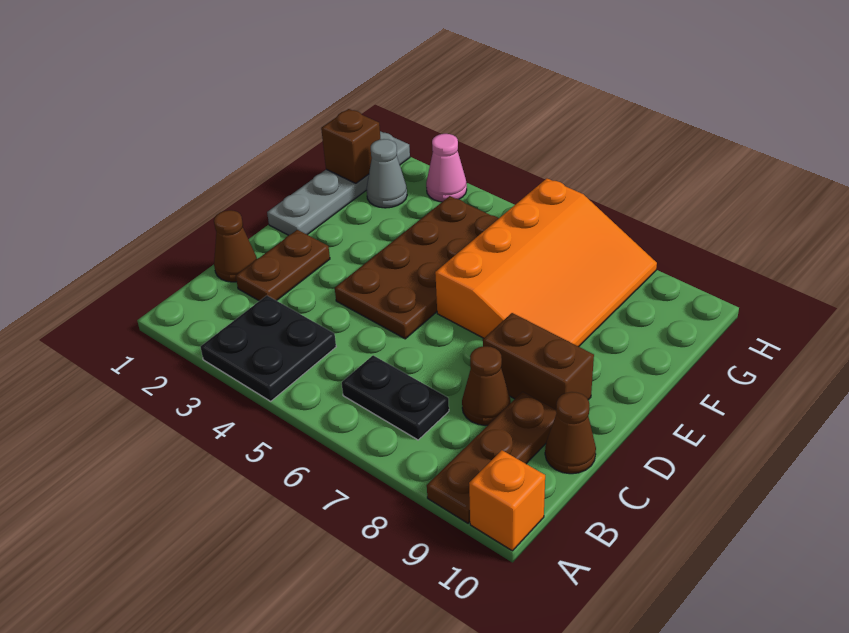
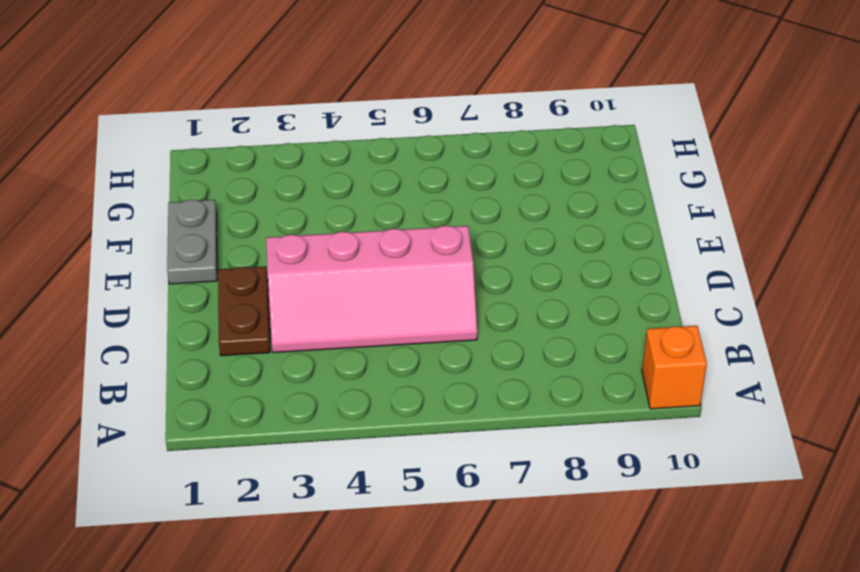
pink 2x4 slope [266,226,477,353] -> brown 2x4 plate [335,196,499,339]
grey 1x2 plate [167,200,217,284] -> grey 1x4 plate [267,131,410,235]
none -> black 2x2 plate [200,296,336,401]
none -> brown 1x3 plate [427,392,557,523]
none -> black 1x2 plate [342,355,449,440]

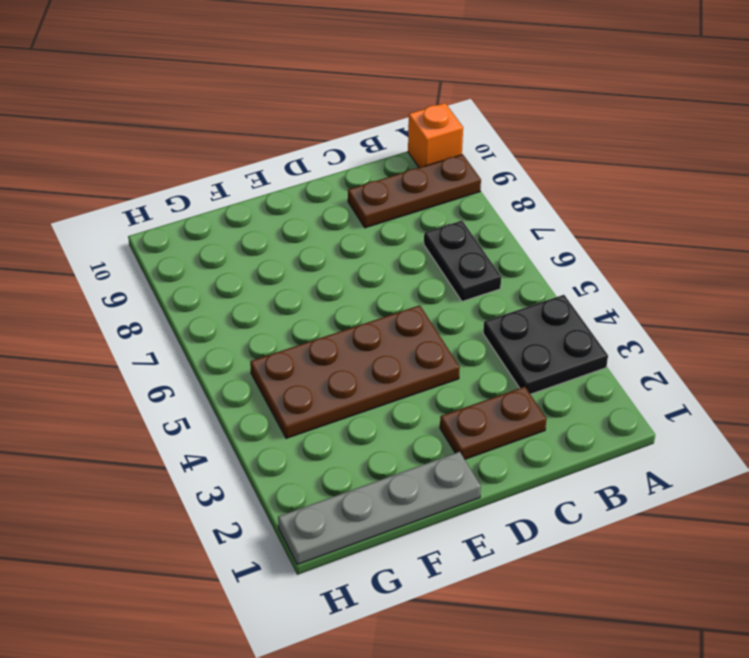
none -> brown 1x1 cone [214,210,257,282]
none -> brown 1x1 cone [462,346,511,426]
none -> brown 1x1 cone [545,392,596,474]

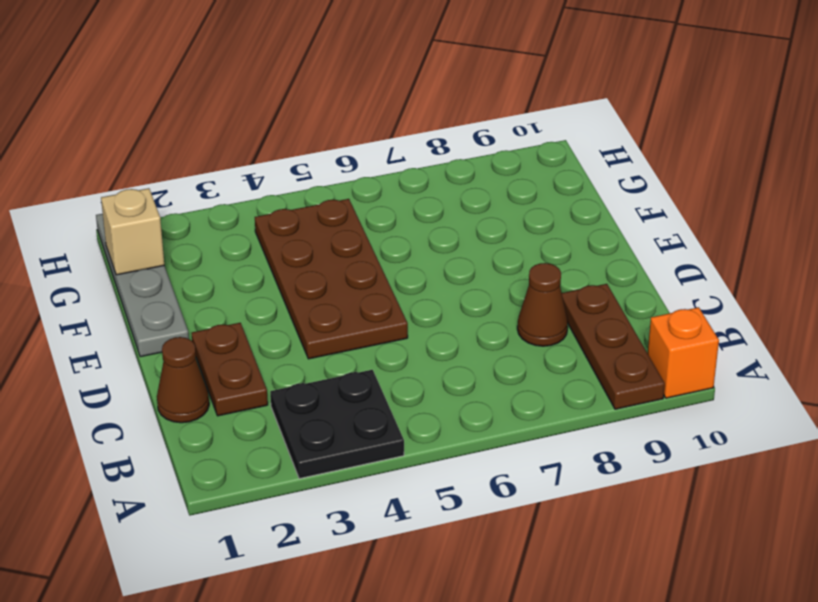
tan 1x1 brick [101,188,164,275] -> brown 1x1 brick [321,109,381,183]
none -> black 1x2 plate [342,355,449,440]
none -> brown 1x1 cone [545,392,596,474]
none -> brown 1x2 brick [483,313,594,410]

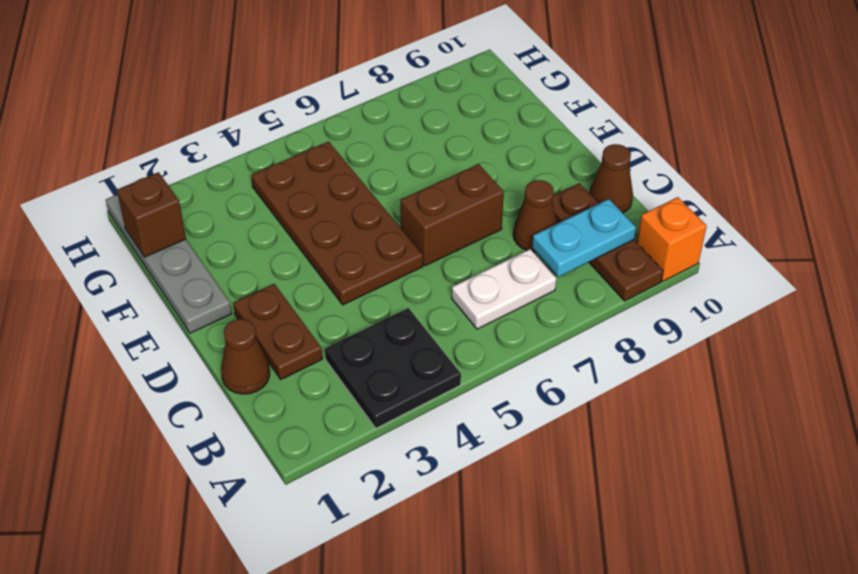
white 1x2 plate [452,249,556,329] -> black 1x2 plate [342,355,449,440]
cyan 1x2 plate [532,199,636,277] -> none
brown 1x2 brick [401,164,504,266] -> brown 1x2 brick moved to [483,313,594,410]
none -> orange 3x4 slope [435,178,657,347]
none -> grey 1x1 cone [366,139,407,208]
none -> pink 1x1 cone [426,134,467,202]

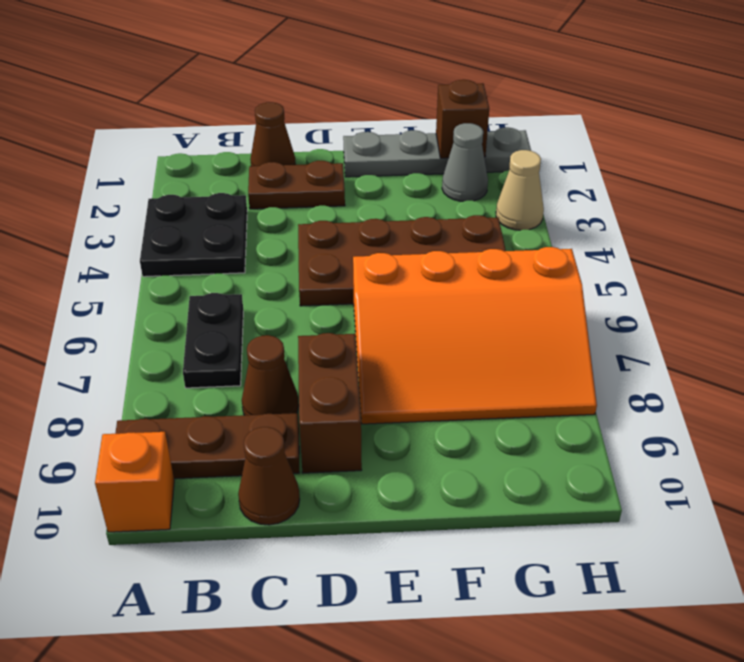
tan 1x1 cone [496,150,544,230] -> pink 1x1 cone [426,134,467,202]

